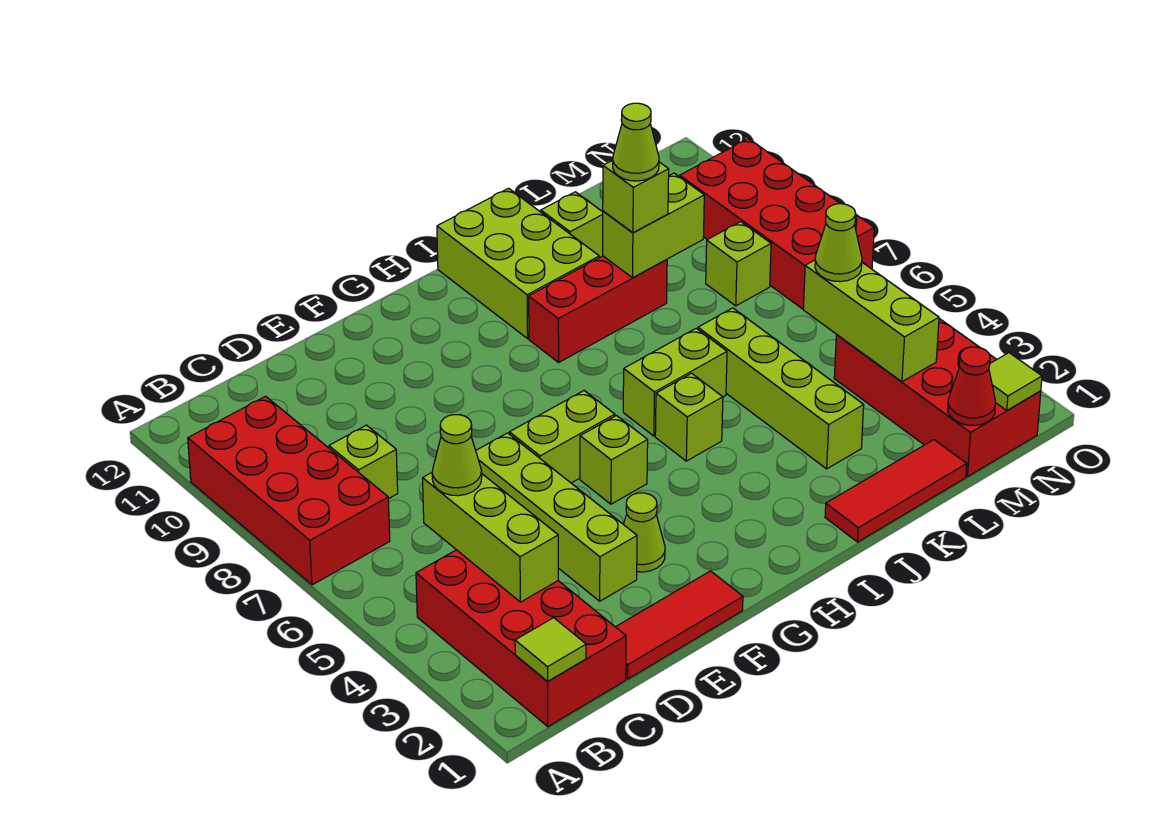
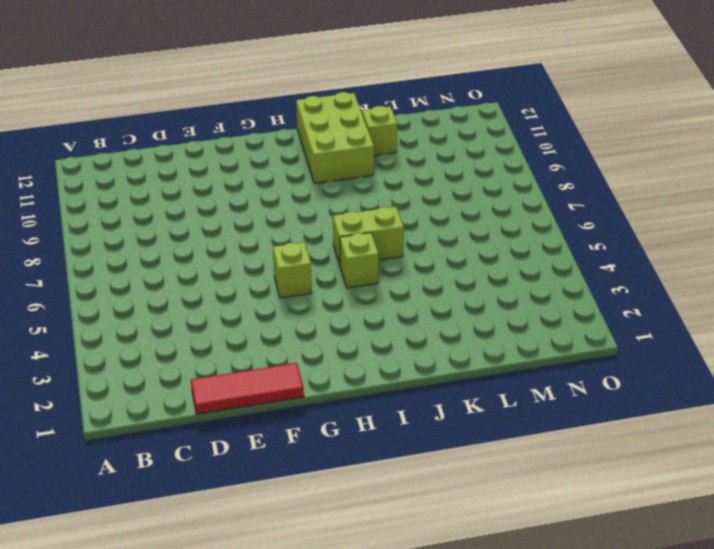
none -> red 2x4 brick [188,396,390,585]
none -> red 2x4 brick [416,550,626,727]
none -> lime 1x1 brick [329,425,398,499]

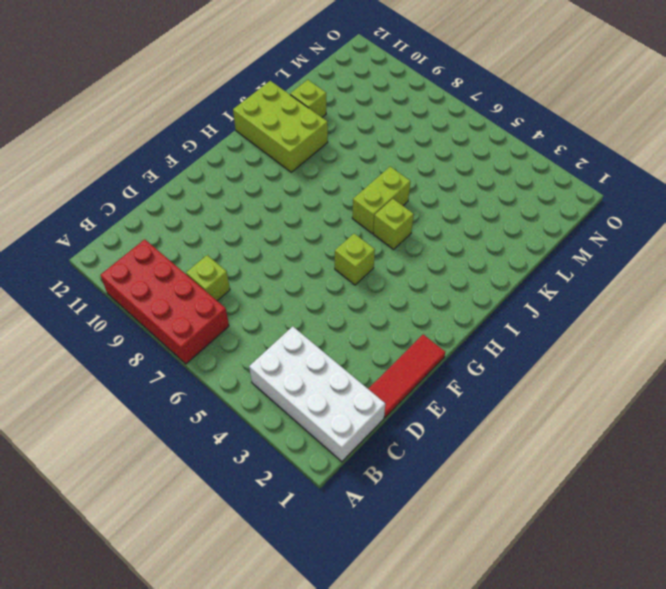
white 2x4 brick [249,326,385,462] -> red 2x4 brick [416,550,626,727]
none -> lime 1x4 brick [476,433,637,601]
none -> lime 1x1 cone [623,493,665,572]
none -> lime 1x2 brick [509,391,615,483]

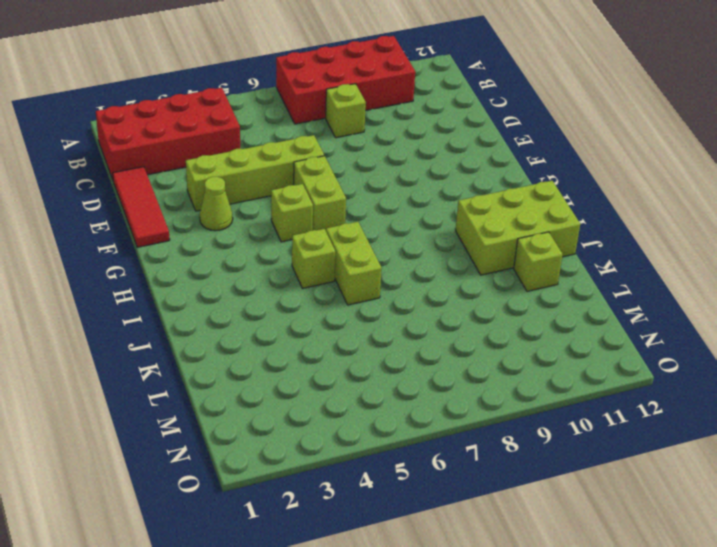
none -> red 1x3 brick [529,256,667,362]
none -> red 1x3 tile [825,440,967,542]
none -> lime 1x4 brick [698,308,864,469]

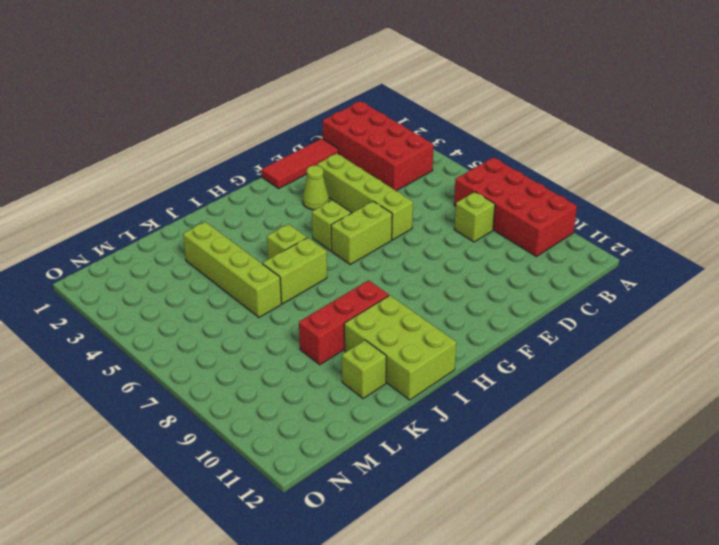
none -> red 1x3 tile [825,440,967,542]
none -> red 2x4 brick [834,319,1041,477]
none -> lime 1x1 brick [706,222,771,306]

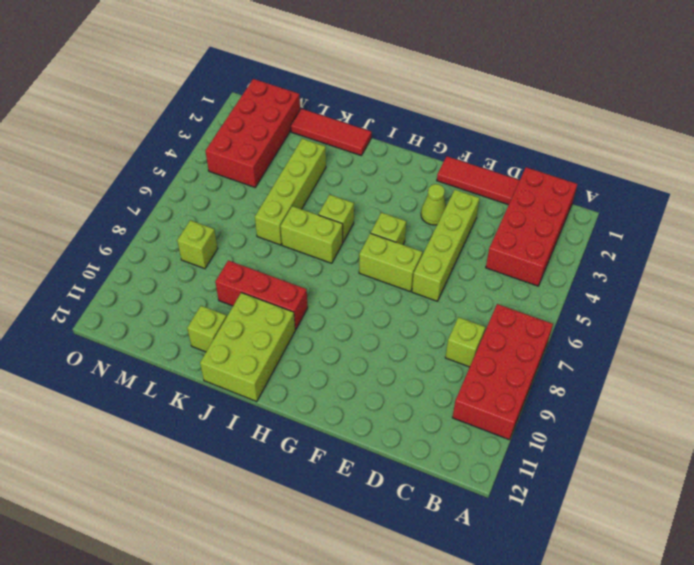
none -> red 2x4 brick [680,139,874,309]
none -> lime 1x1 tile [515,618,586,681]
none -> lime 1x3 brick [423,473,558,602]

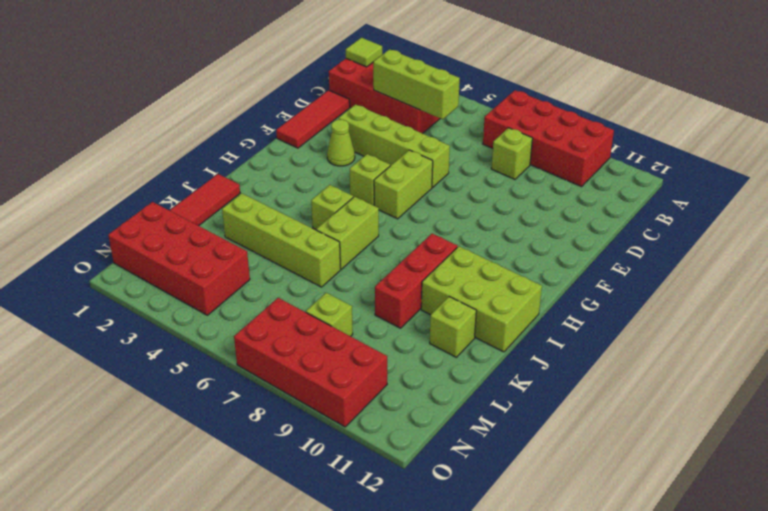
none -> lime 1x2 brick [603,173,704,278]
none -> red 1x1 cone [948,347,995,426]
none -> lime 1x3 brick [803,260,939,382]

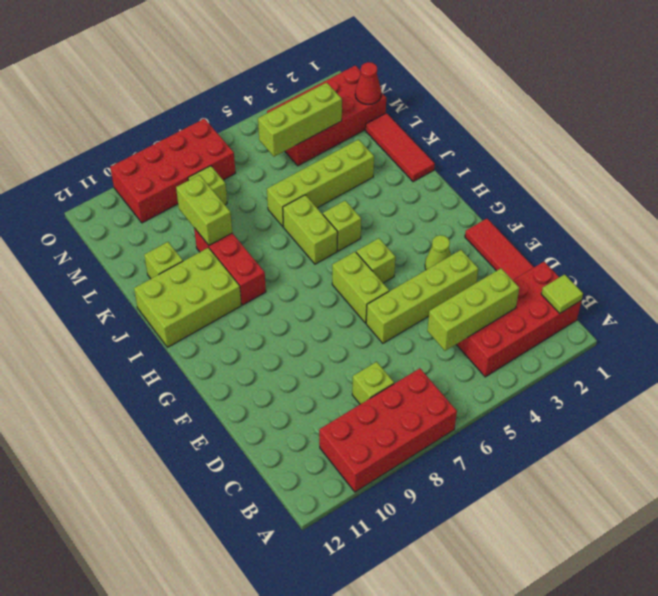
none -> lime 1x1 tile [989,353,1042,410]
none -> lime 1x1 cone [432,415,482,496]
none -> lime 1x1 brick [603,160,669,233]

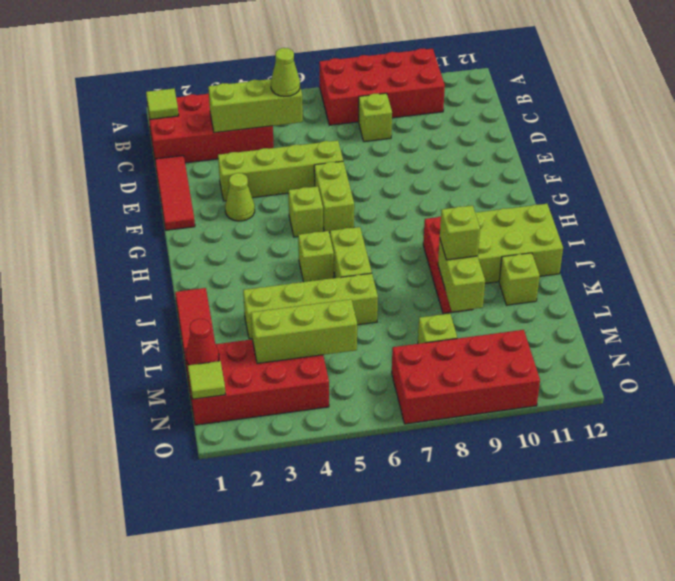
none -> lime 1x1 cone [815,204,862,282]
none -> lime 1x1 cone [613,103,659,181]

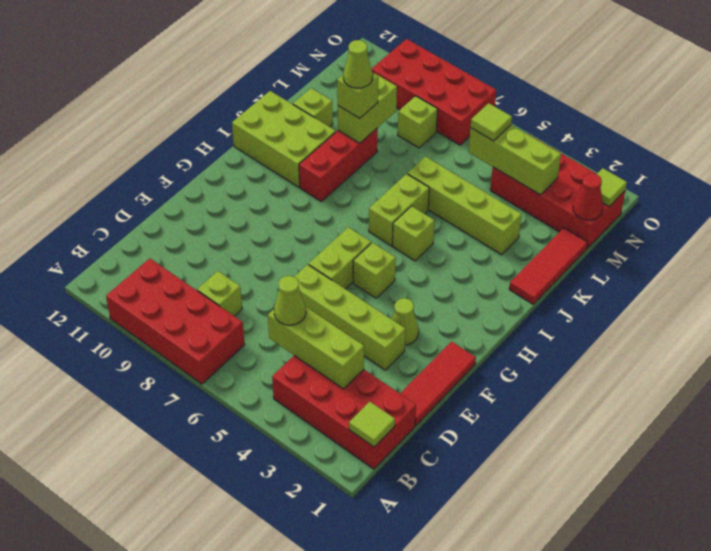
lime 1x1 tile [471,103,512,141] -> lime 1x1 cone [815,204,862,282]

